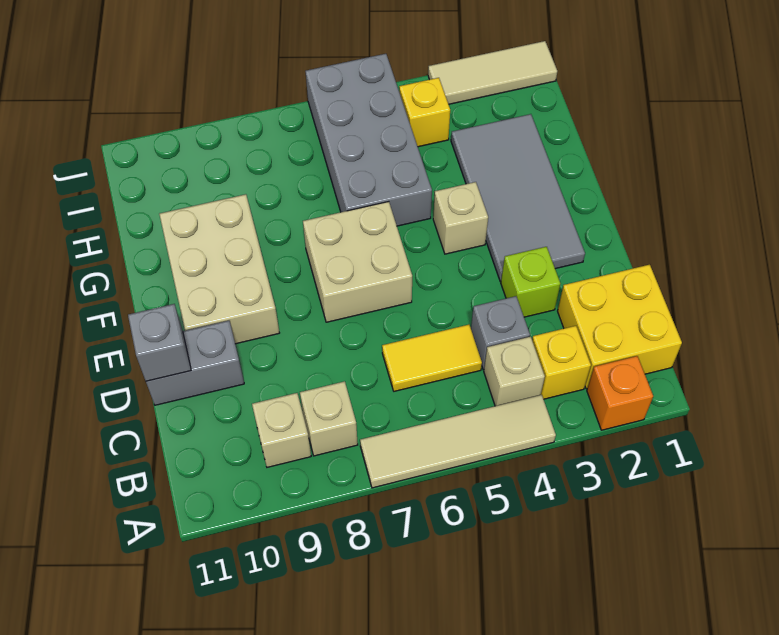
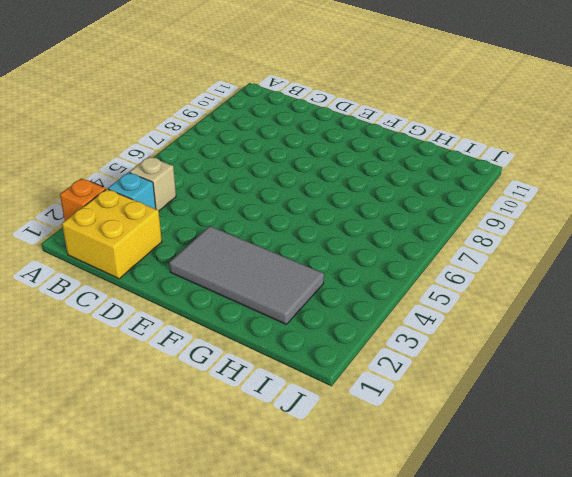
cyan 1x1 brick [108,172,156,209] -> yellow 1x1 brick [532,326,591,399]
none -> tan 1x4 tile [360,395,556,488]
none -> tan 1x1 brick [300,381,358,456]
none -> tan 1x1 brick [252,393,311,467]

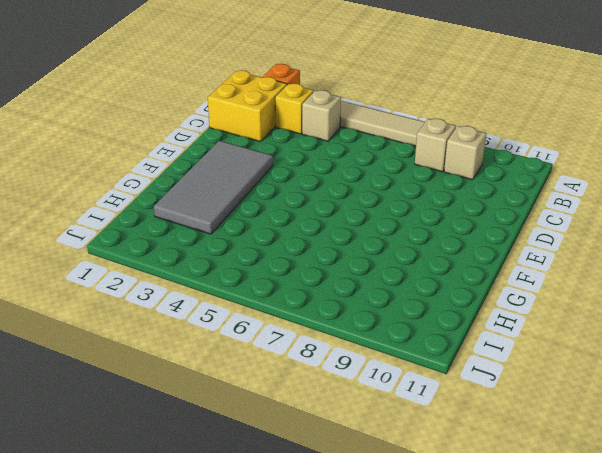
none -> grey 1x1 brick [471,296,530,370]
none -> yellow 1x2 tile [382,325,482,391]
none -> lime 1x1 brick [501,247,560,317]

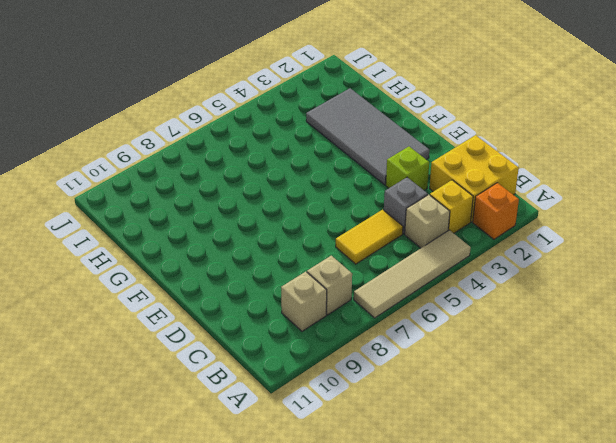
none -> grey 1x2 brick [146,321,244,405]
none -> tan 2x2 brick [303,202,412,322]
none -> tan 2x3 brick [159,194,279,344]

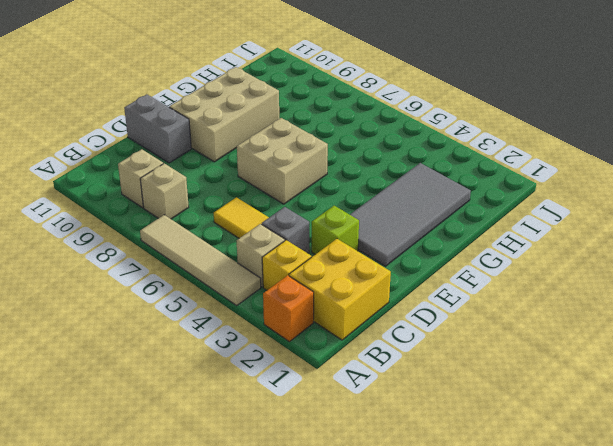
none -> tan 1x1 brick [433,182,488,254]
none -> grey 2x4 brick [305,54,432,226]
none -> yellow 1x1 brick [399,78,450,147]

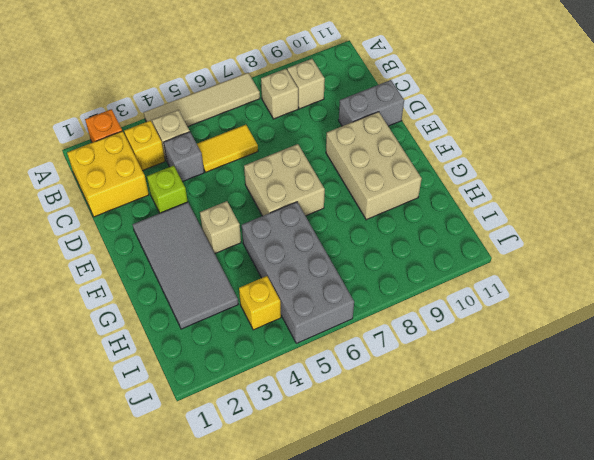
none -> tan 1x3 tile [428,41,557,104]
none -> grey 1x1 brick [128,304,191,381]

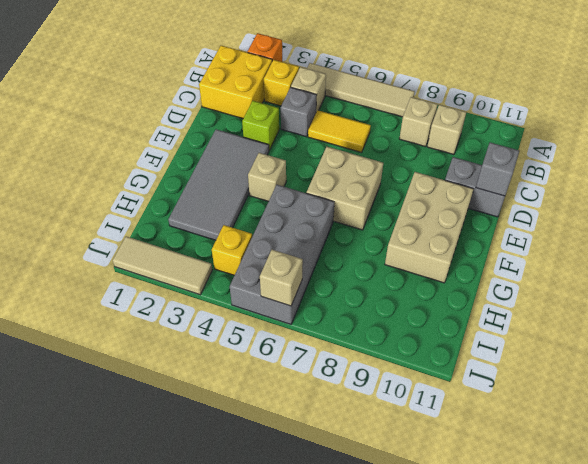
tan 1x1 brick [260,250,303,306] -> none

